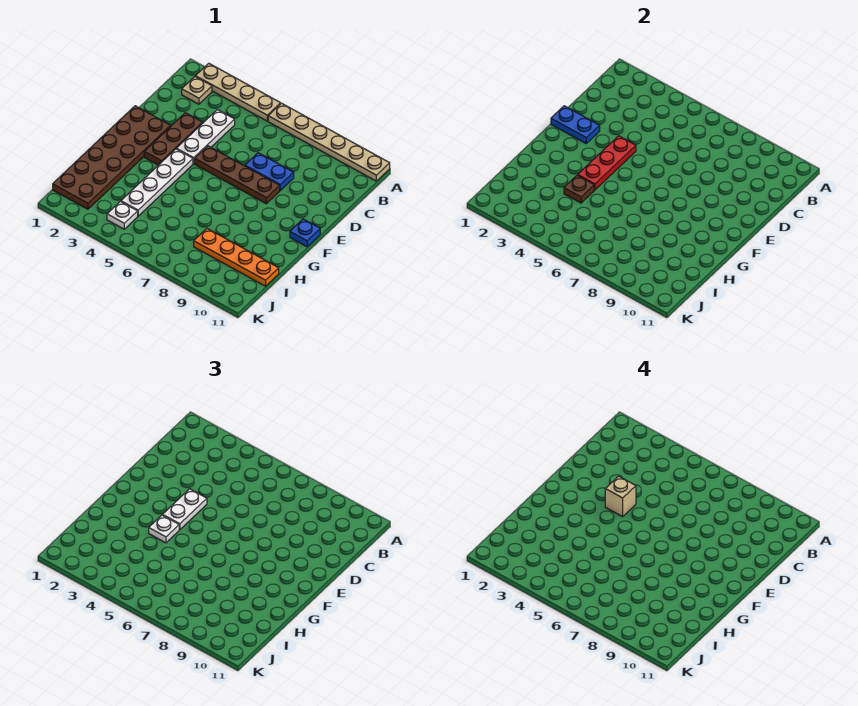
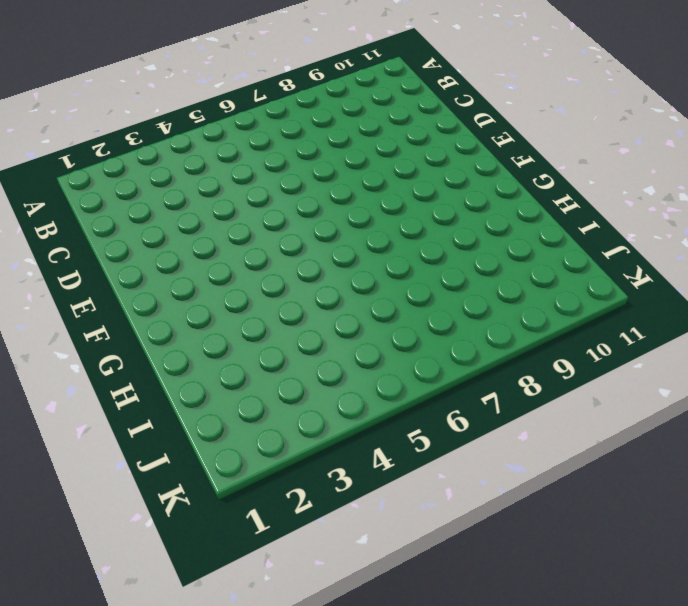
none -> tan 1x4 plate [196,63,281,121]
none -> tan 1x6 plate [268,103,390,181]
none -> tan 1x1 plate [182,77,212,104]

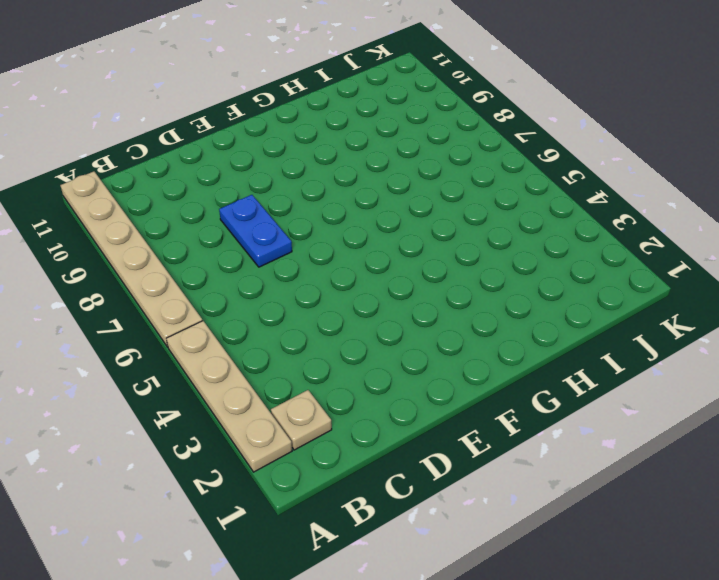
none -> white 1x3 plate [176,110,235,164]
none -> brown 1x3 plate [144,113,203,165]
none -> brown 2x6 plate [53,106,171,209]

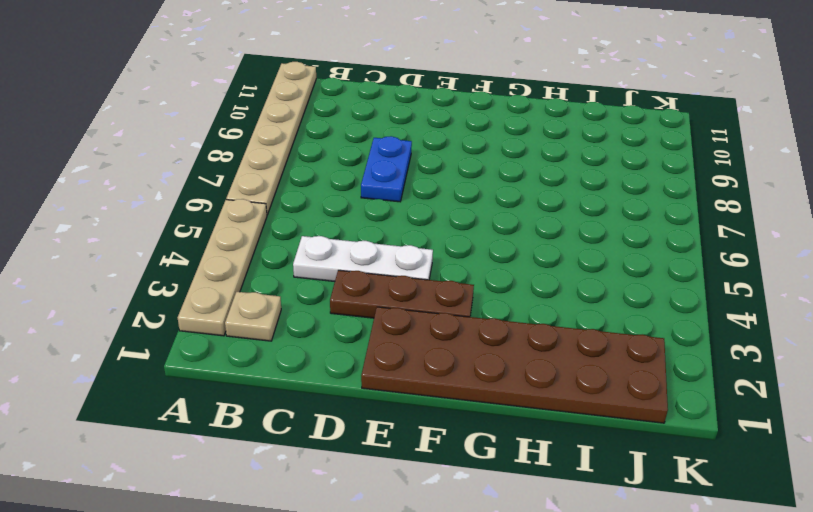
none -> brown 1x4 plate [195,146,280,204]
none -> white 1x4 plate [121,149,193,216]
none -> blue 1x1 plate [290,219,320,247]

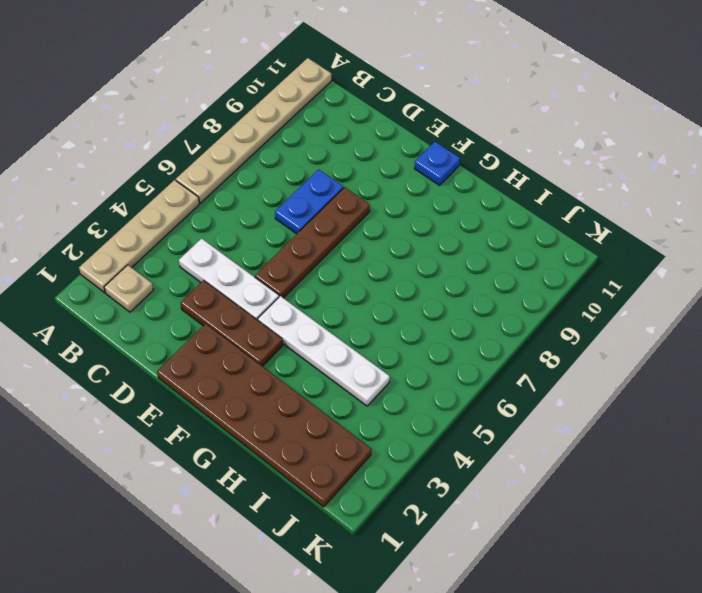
none -> orange 1x4 plate [194,229,279,286]
none -> white 1x1 plate [107,201,138,229]
none -> blue 1x2 plate [551,106,600,143]

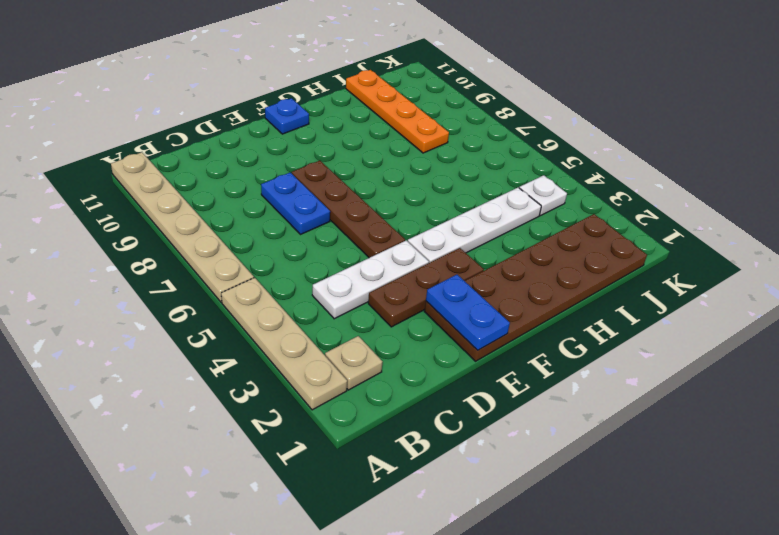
none -> red 1x3 plate [578,136,636,190]
none -> brown 1x1 plate [564,175,594,203]
none -> white 1x2 plate [163,489,207,530]

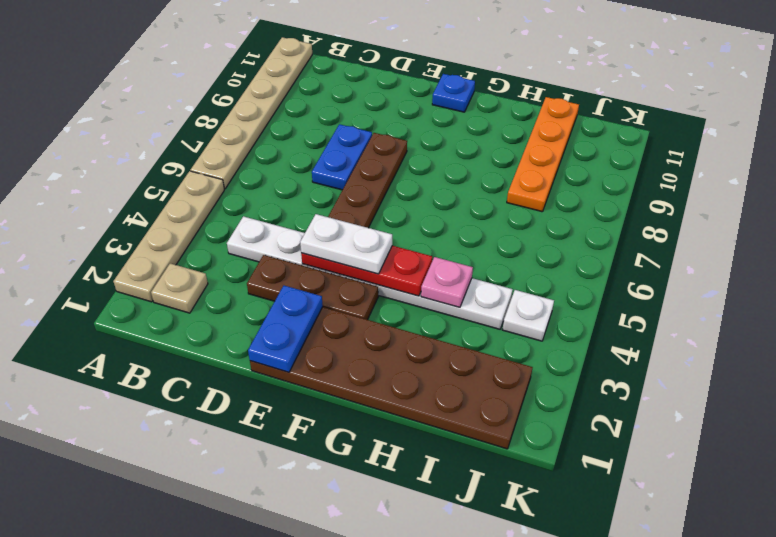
pink 1x1 plate [421,257,473,307] -> brown 1x1 plate [564,175,594,203]
none -> white 1x1 plate [149,515,179,543]
none -> tan 1x1 brick [605,476,636,517]

